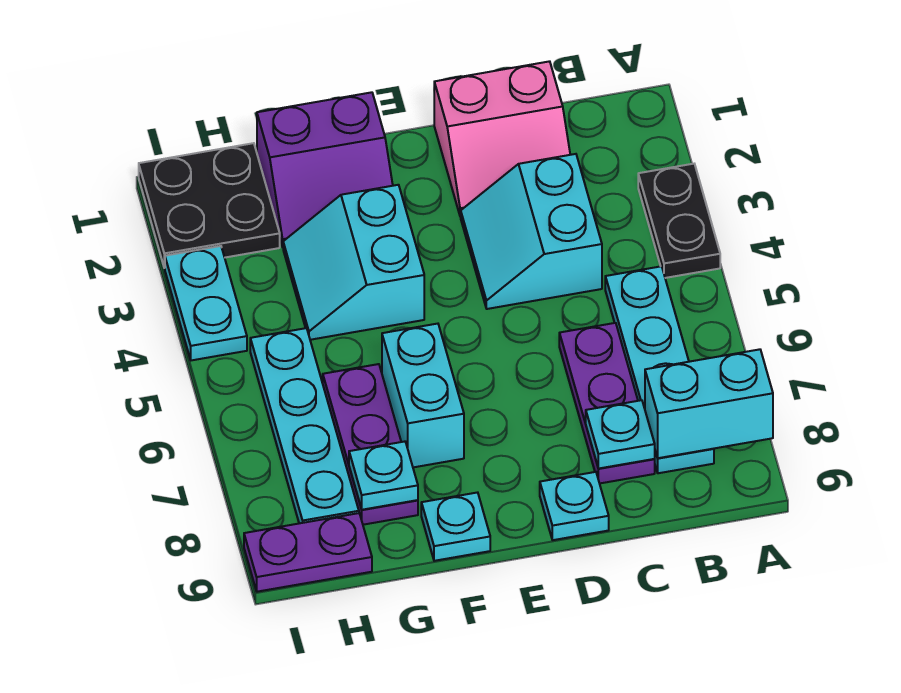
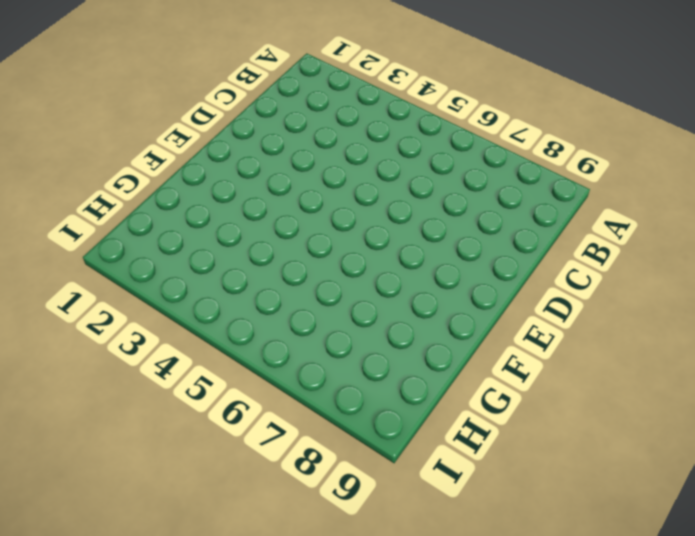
none -> black 1x2 plate [638,164,720,278]
none -> cyan 1x4 plate [605,266,714,473]
none -> pink 2x2 slope [434,61,570,217]

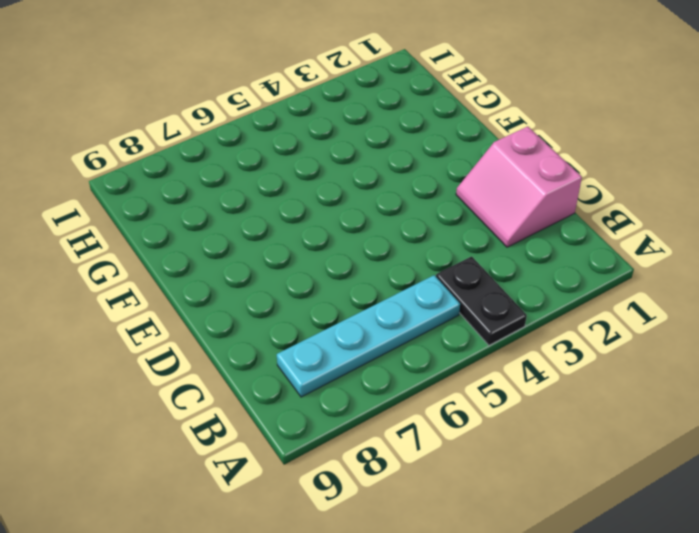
black 1x2 plate [436,256,527,345] -> black 1x2 plate turned to [638,164,720,278]
none -> cyan 2x2 slope [461,154,602,309]
none -> purple 1x3 plate [559,323,655,484]
none -> cyan 1x1 plate [540,472,609,540]

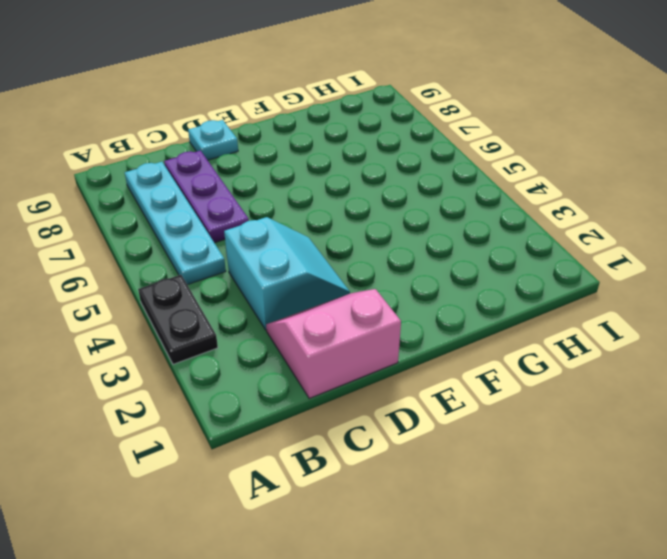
none -> purple 2x2 slope [257,92,393,247]
none -> cyan 2x2 slope [283,185,424,340]
none -> cyan 1x2 brick [382,324,464,467]

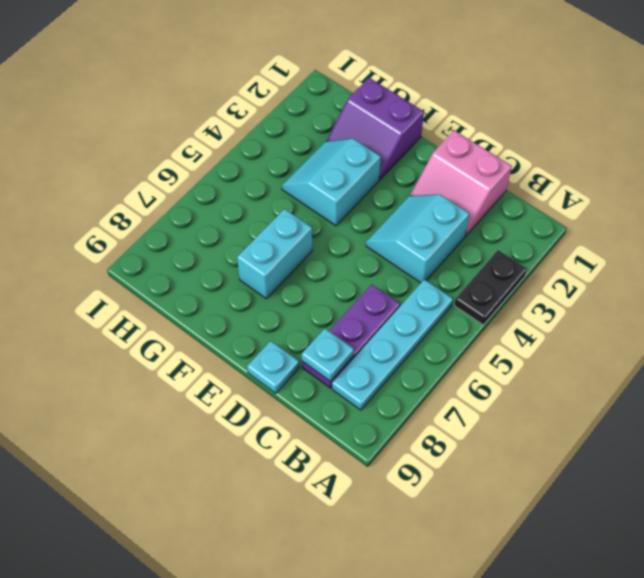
none -> cyan 1x1 plate [421,492,490,561]
none -> purple 1x3 plate [323,364,418,525]
none -> black 2x2 plate [139,143,280,268]

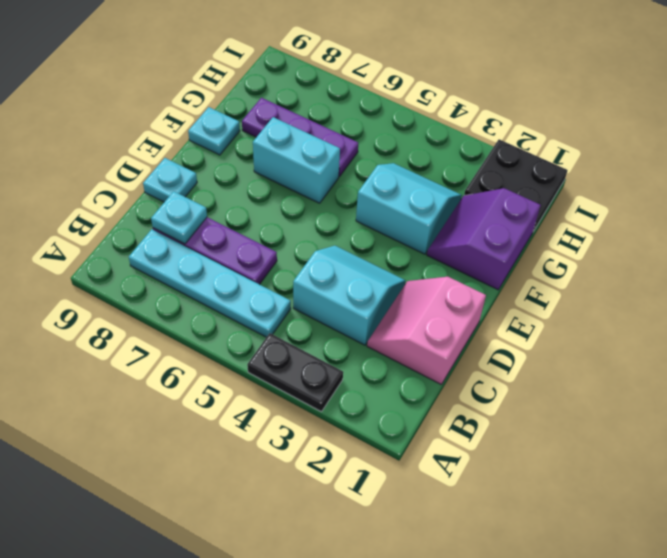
none -> cyan 1x4 plate [250,328,359,523]
none -> purple 1x2 plate [244,513,372,592]
none -> cyan 1x2 plate [165,246,247,360]

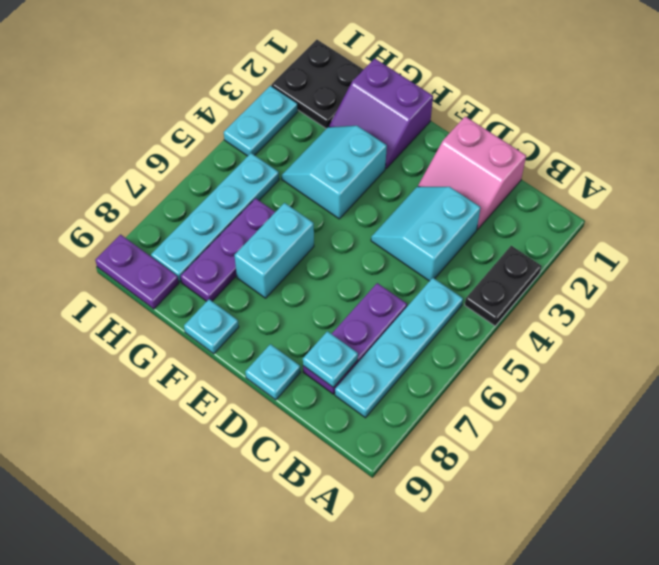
none -> cyan 1x2 brick [645,349,773,458]
none -> cyan 1x1 plate [349,442,418,510]

